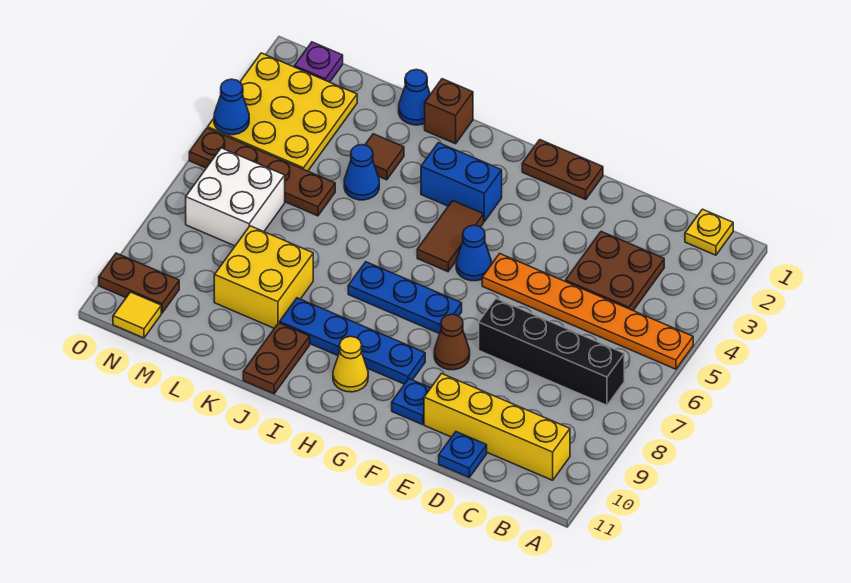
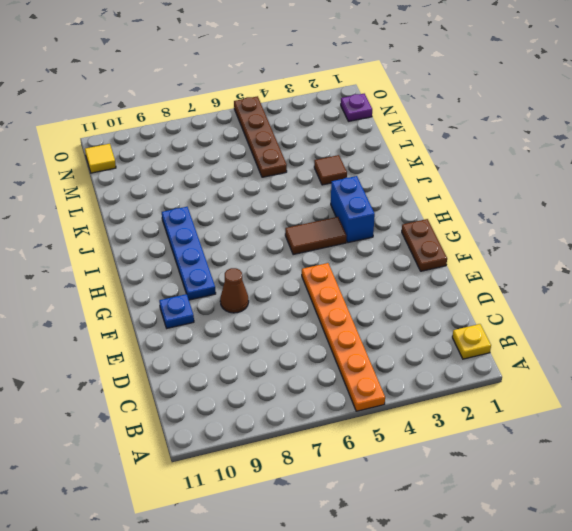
none -> black 1x4 brick [479,299,624,405]
none -> yellow 1x4 brick [424,374,570,480]
none -> brown 2x2 plate [566,232,664,310]

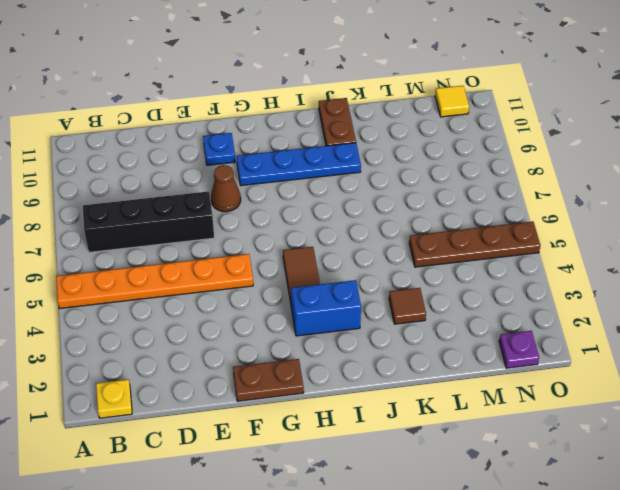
none -> yellow 1x4 brick [424,374,570,480]
none -> brown 2x2 plate [566,232,664,310]
none -> blue 1x1 plate [439,432,487,477]

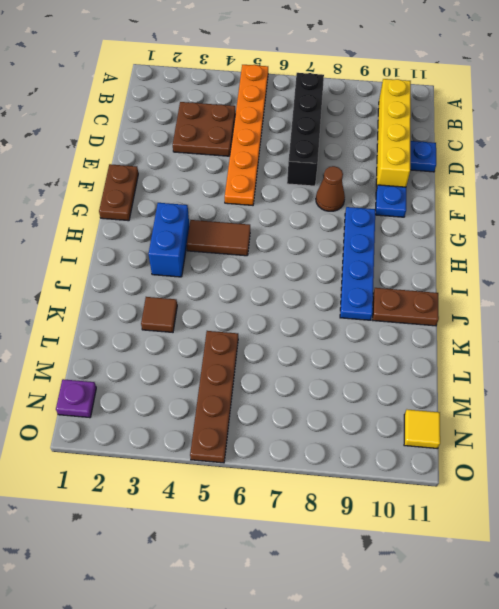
none -> yellow 1x1 plate [685,209,733,255]
none -> blue 1x1 cone [456,225,491,281]
none -> blue 1x3 plate [348,262,462,334]

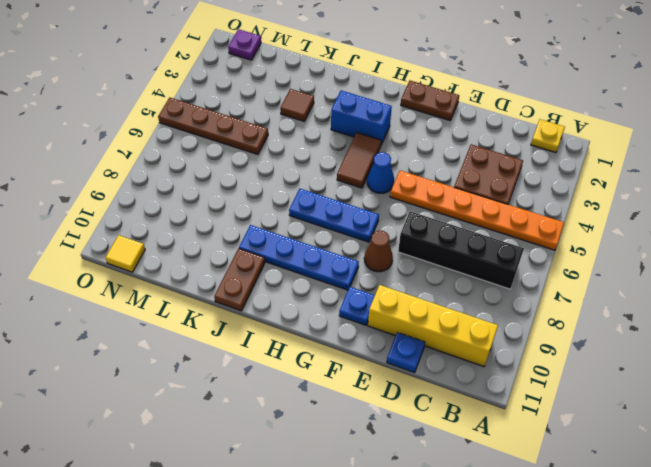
none -> yellow 1x1 cone [333,336,368,392]
none -> brown 1x1 brick [425,79,473,144]
none -> blue 1x1 cone [399,70,430,125]

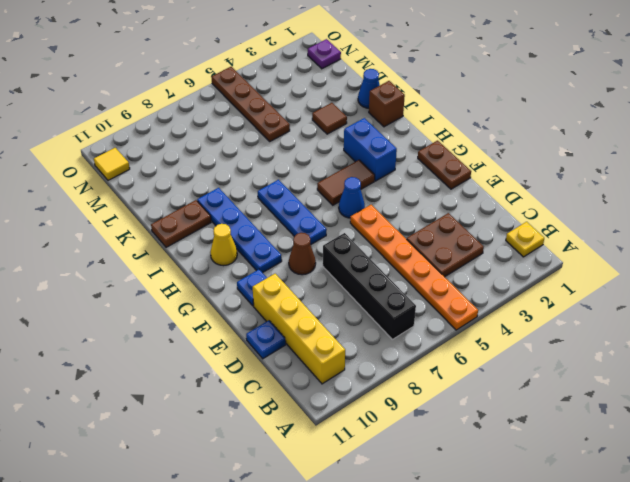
none -> blue 1x1 cone [344,145,379,200]
none -> yellow 2x2 brick [214,226,313,328]
none -> yellow 3x3 plate [208,53,357,171]

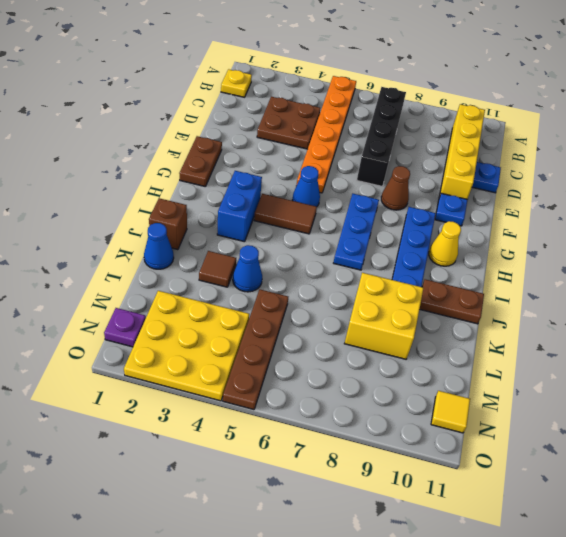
none -> white 2x2 brick [186,148,285,246]
none -> brown 1x2 plate [99,253,179,313]
none -> blue 1x1 cone [214,79,249,135]

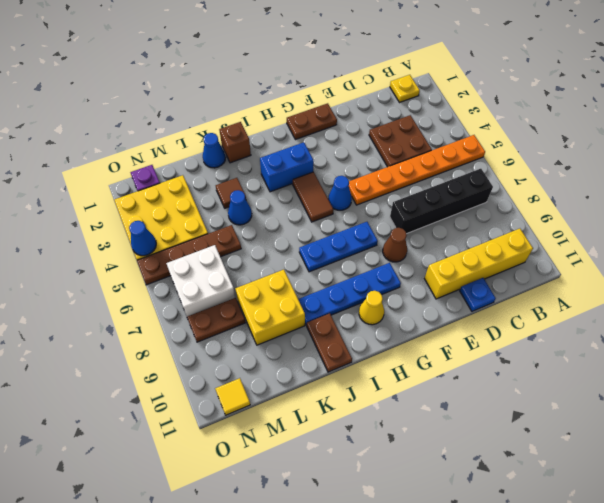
brown 1x2 plate [187,298,246,342] -> brown 1x2 plate moved to [99,253,179,313]
none -> blue 1x1 plate [392,379,430,425]

